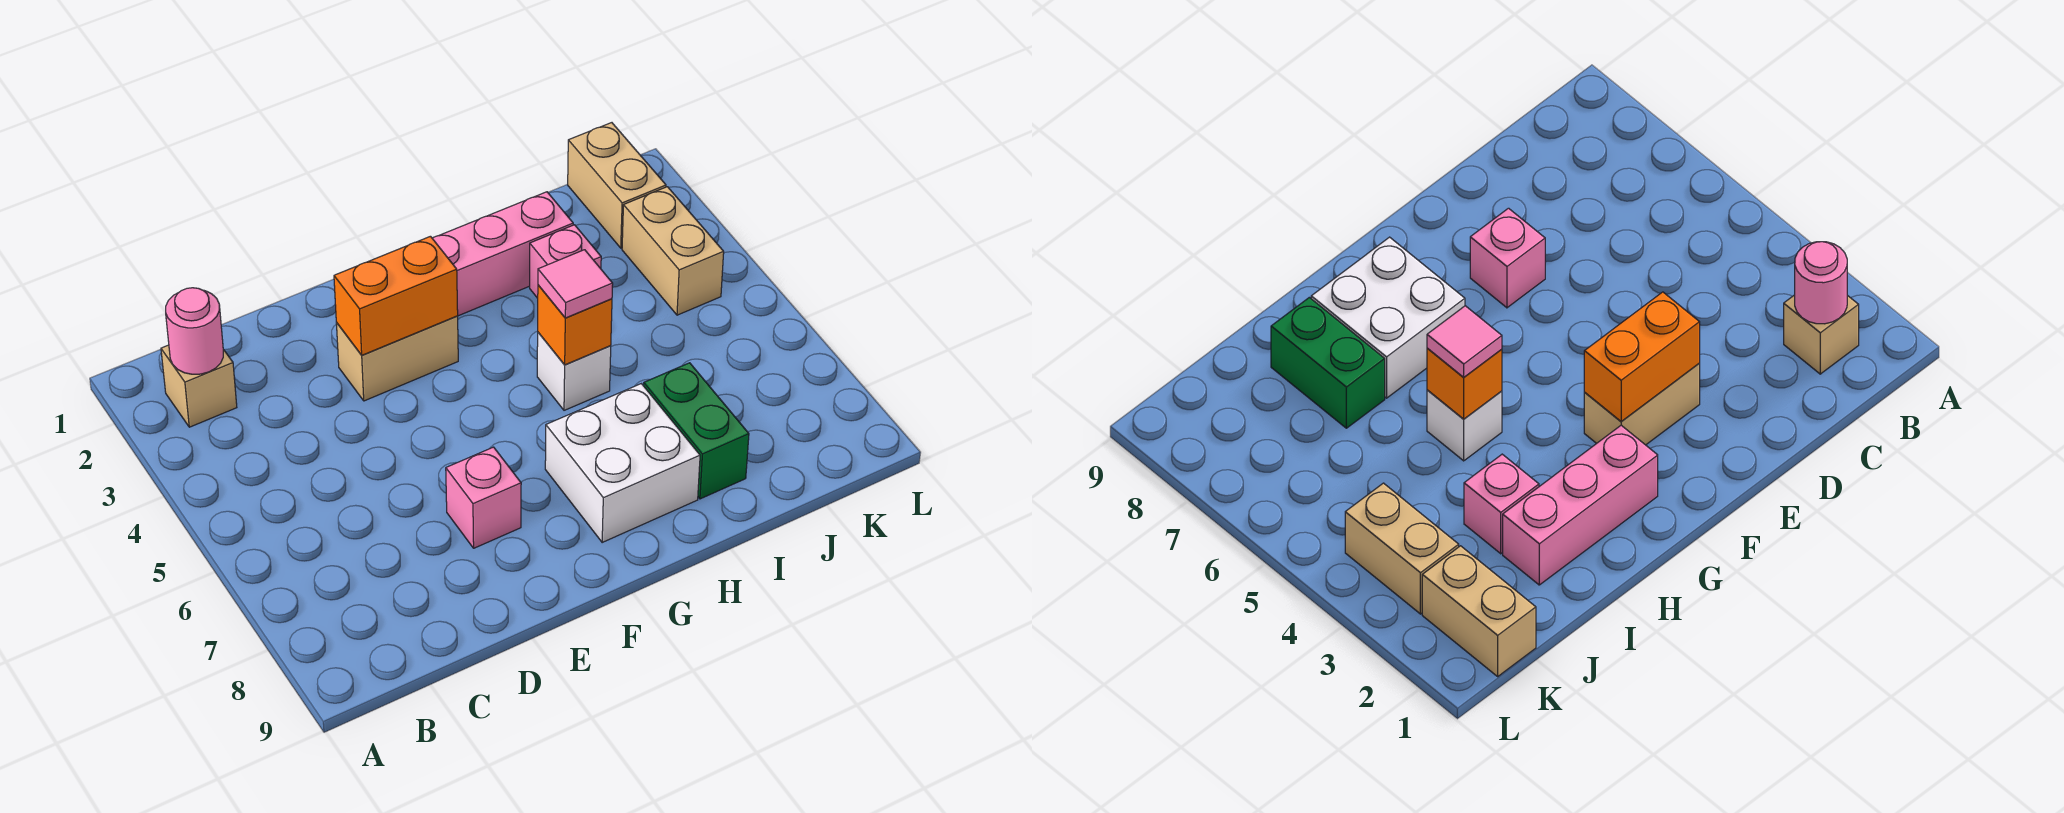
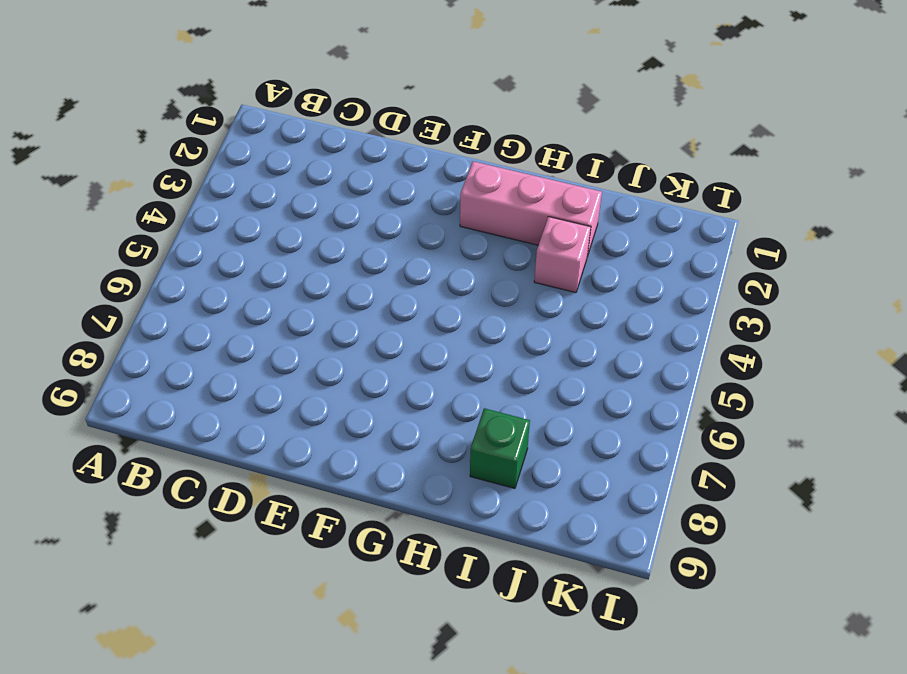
green 1x1 brick [470,408,530,488] -> green 1x2 brick [644,363,749,499]
none -> tan 1x1 brick [161,345,237,427]
none -> tan 1x2 brick [336,316,458,401]
none -> pink 1x1 brick [446,447,521,548]

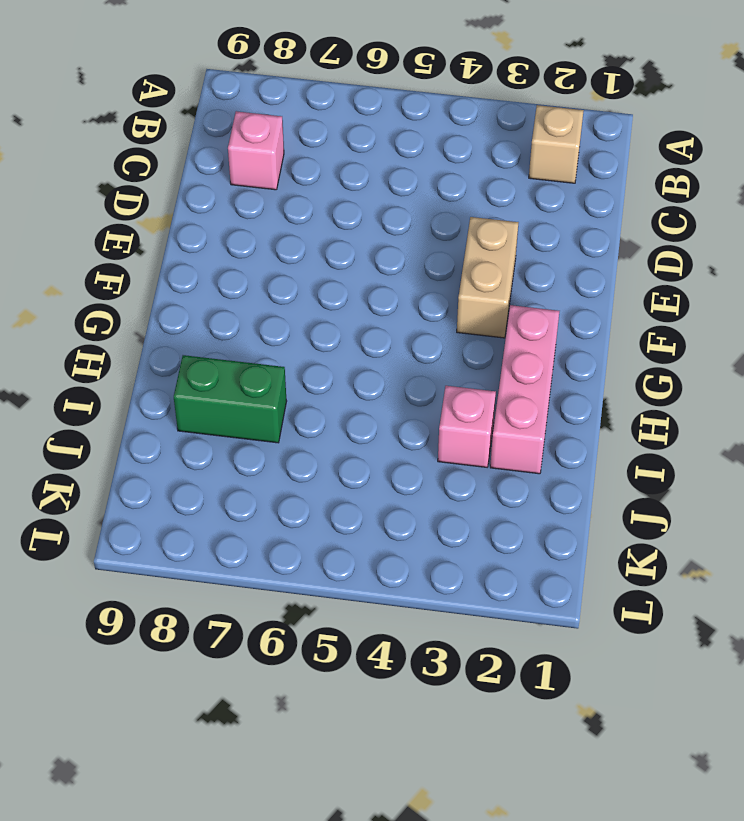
pink 1x1 brick [228,111,284,190] -> pink 1x1 brick moved to [446,447,521,548]
none -> white 2x2 brick [545,384,700,542]
none -> white 1x1 brick [537,332,611,410]
none -> tan 1x2 brick [568,123,666,248]

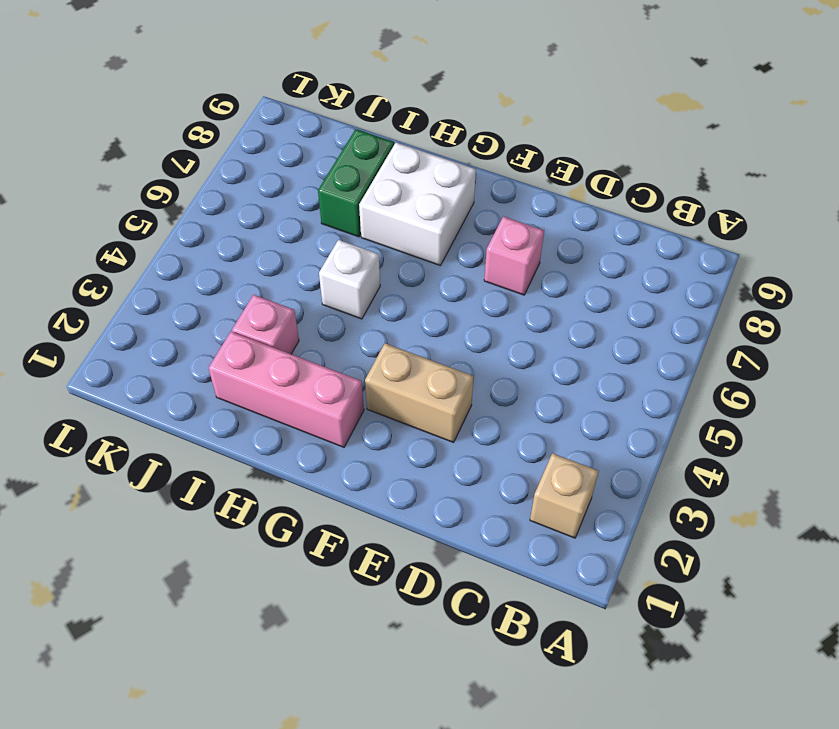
none -> tan 1x2 brick [568,123,666,248]
none -> tan 1x2 brick [622,187,724,315]
none -> pink 1x1 round brick [166,288,223,374]

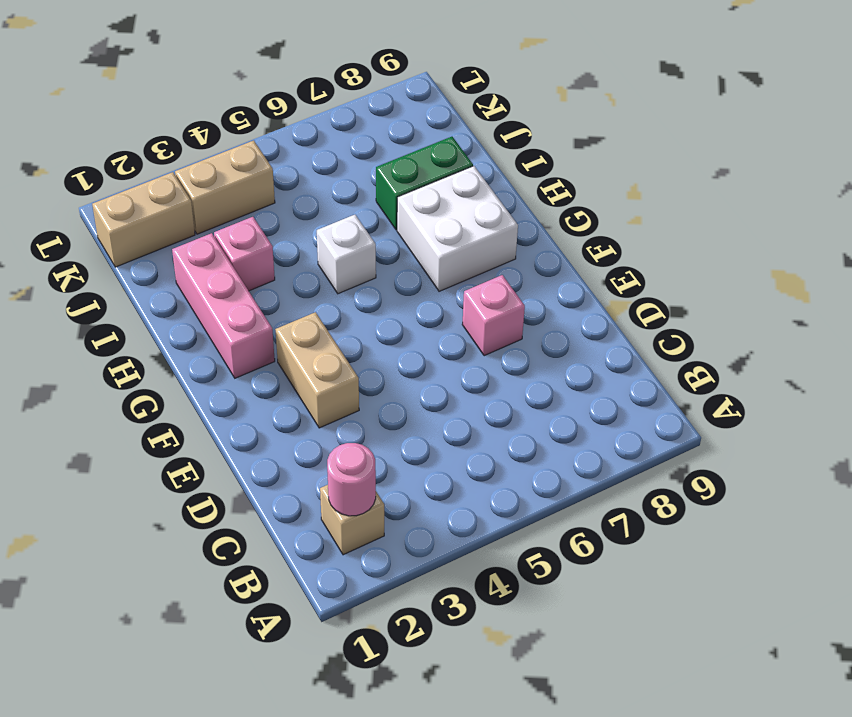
none -> orange 1x2 brick [334,236,458,355]
none -> orange 1x1 brick [538,285,612,365]
none -> pink 1x1 tile [538,250,613,318]

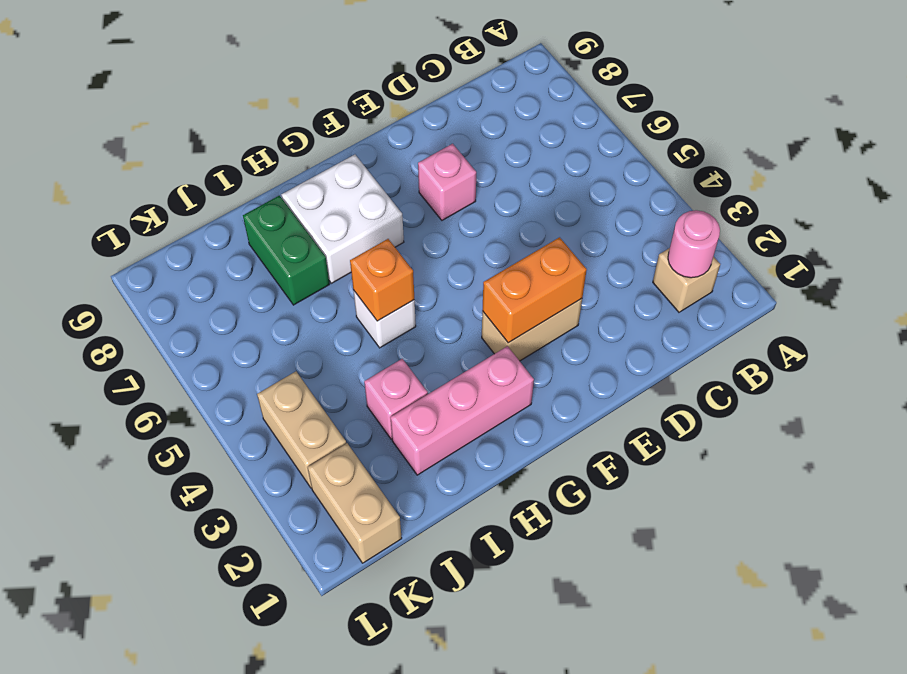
none -> pink 1x1 tile [538,250,613,318]

